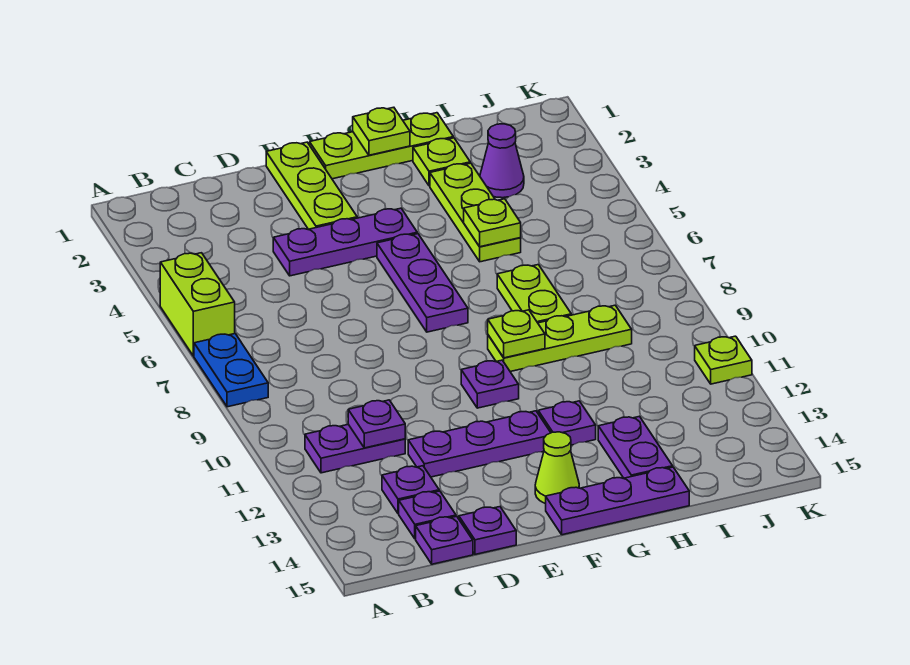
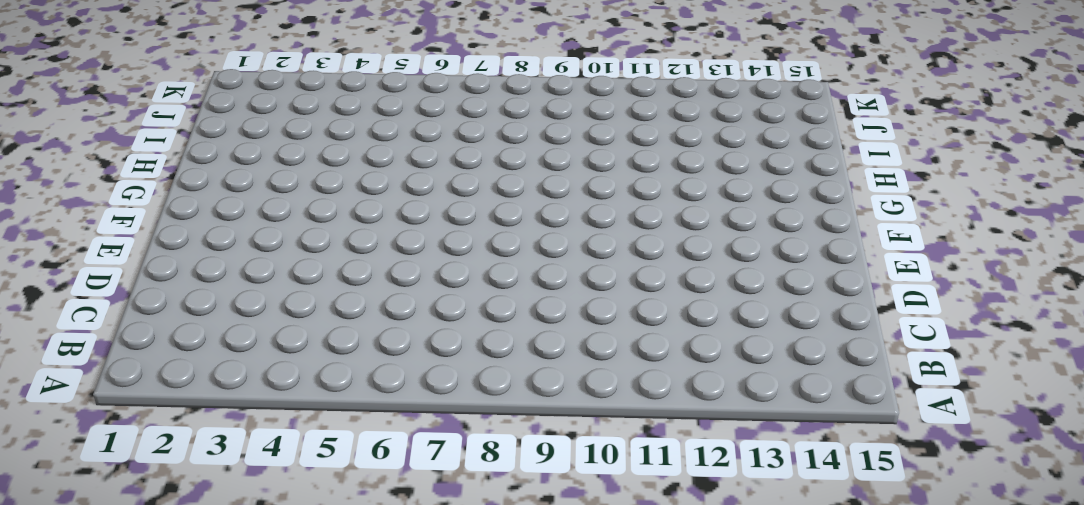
none -> lime 1x2 brick [160,253,235,356]
none -> blue 1x2 plate [194,334,268,407]
none -> purple 1x2 plate [305,424,405,473]

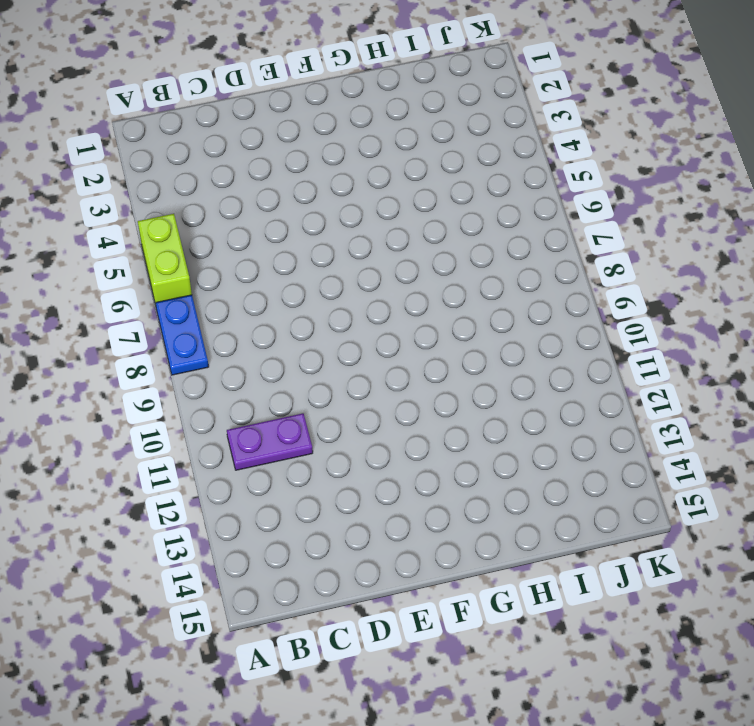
none -> purple 1x1 plate [382,466,439,514]
none -> purple 1x1 plate [399,491,456,539]
none -> purple 1x1 plate [416,516,473,564]

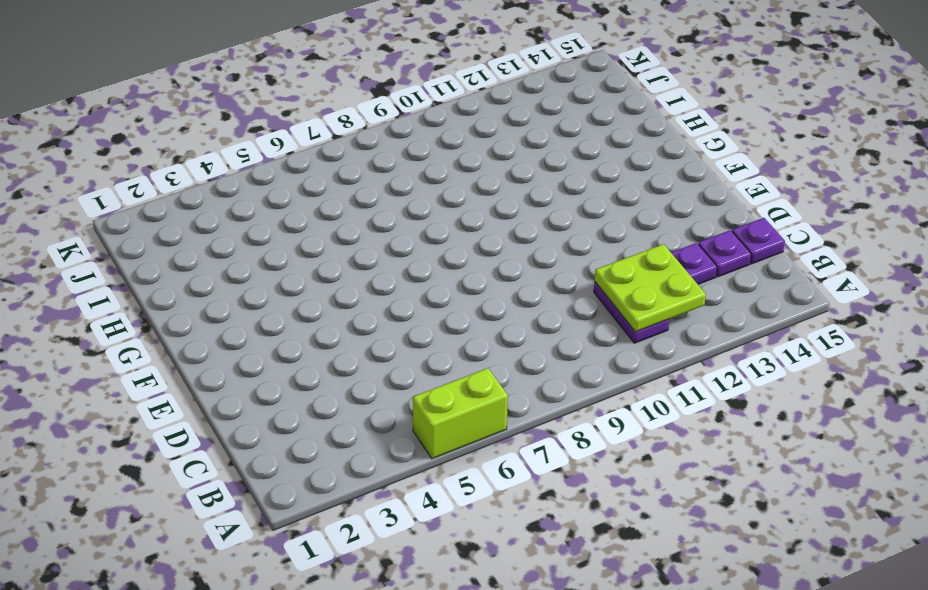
lime 2x2 plate [595,244,706,332] -> purple 1x1 plate [348,400,405,448]
none -> blue 1x2 plate [194,334,268,407]
none -> purple 1x3 plate [273,208,417,276]
none -> purple 1x3 plate [408,411,551,477]

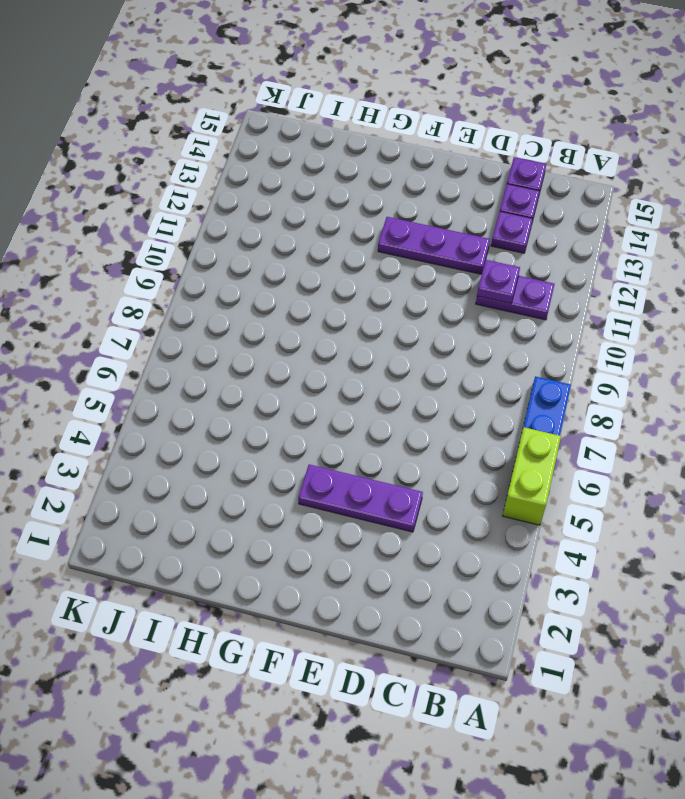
none -> purple 1x1 plate [459,507,516,554]
none -> lime 1x3 plate [266,142,357,229]
none -> lime 1x3 plate [310,113,453,179]

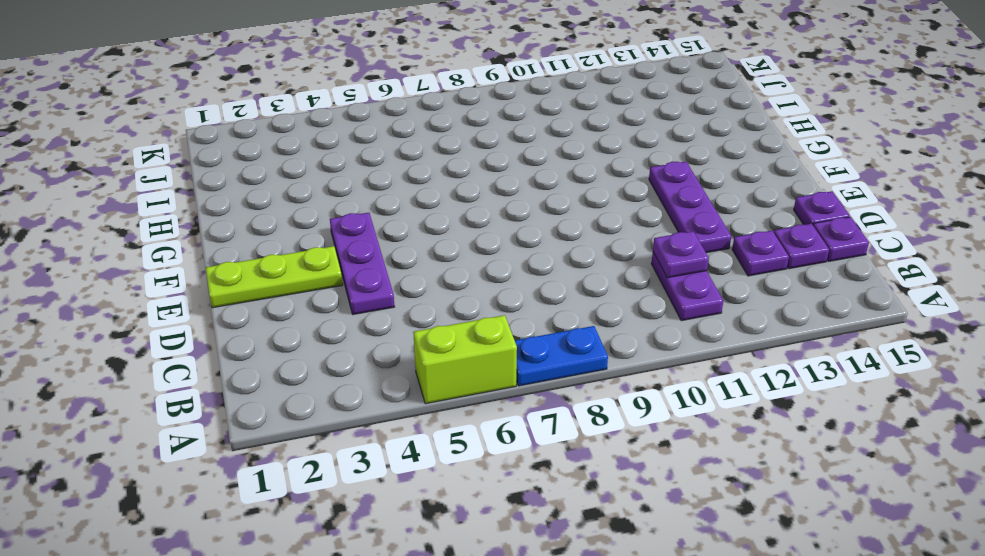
none -> lime 1x3 plate [310,113,453,179]
none -> purple 1x3 plate [377,234,468,332]
none -> purple 1x1 plate [461,360,519,408]

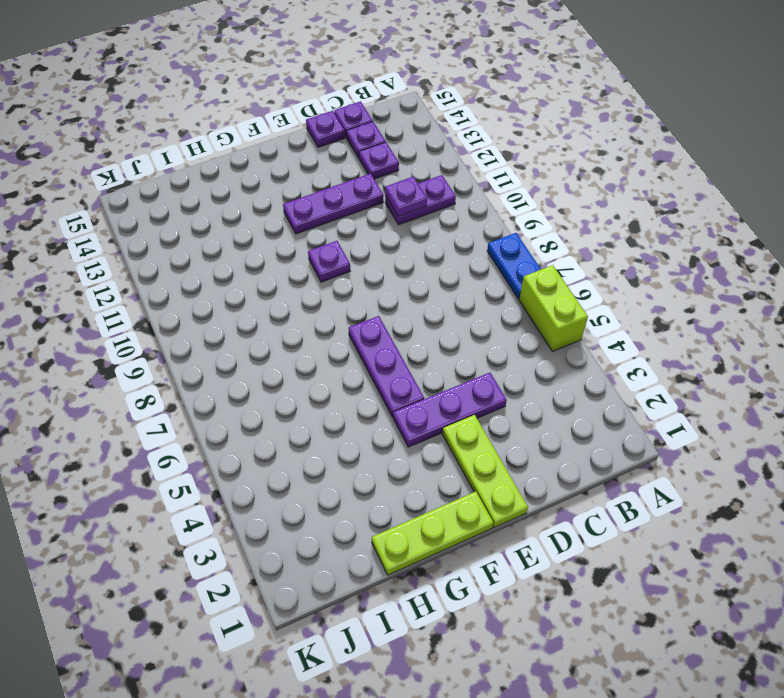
none -> lime 1x1 cone [535,432,579,504]
none -> purple 1x3 plate [546,467,689,535]
none -> lime 1x3 plate [488,305,632,372]

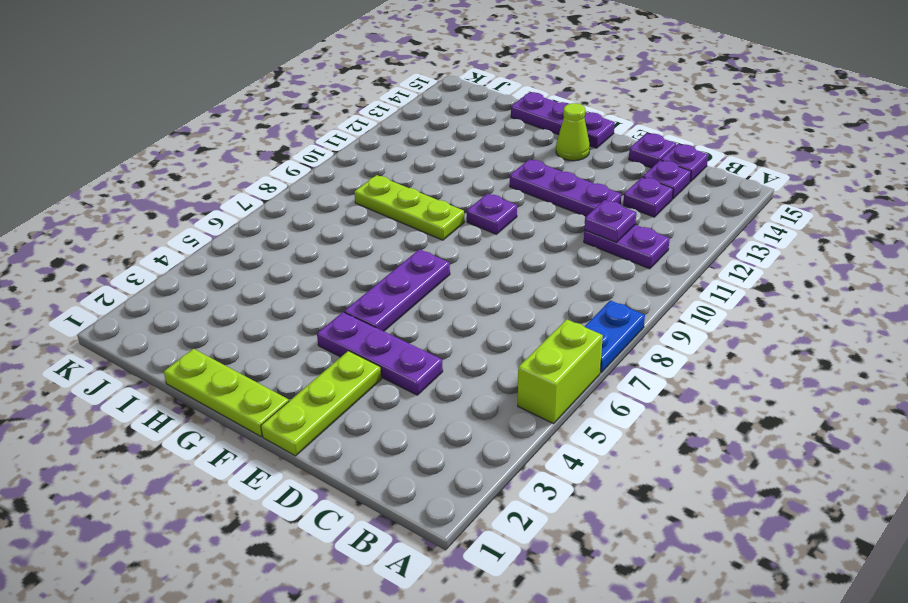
none -> purple 1x1 plate [538,401,596,445]
none -> lime 1x1 plate [413,138,470,186]
none -> lime 1x3 plate [430,163,521,262]

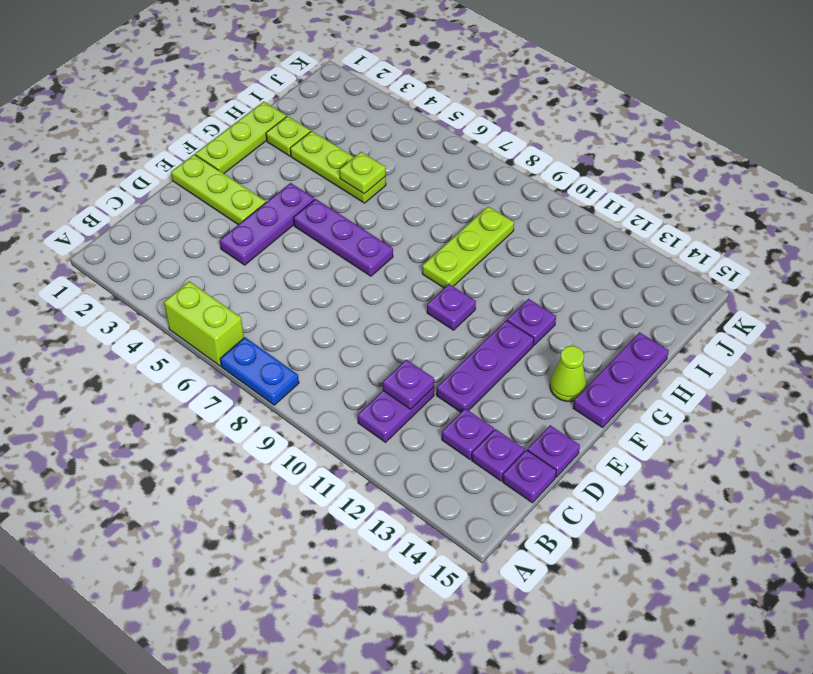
none -> lime 1x2 plate [497,265,571,323]
none -> purple 1x2 plate [598,416,673,478]
none -> purple 1x1 cone [480,124,524,198]

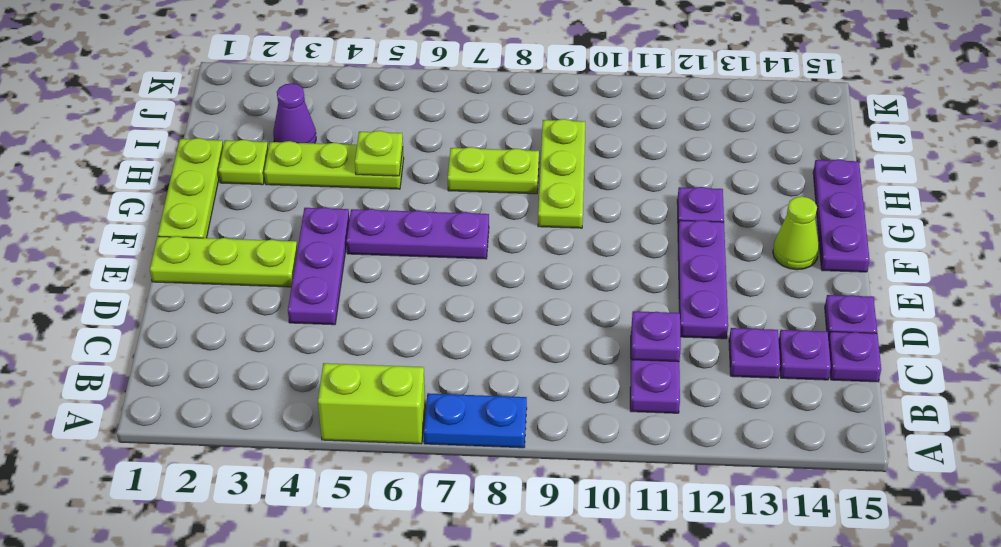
none -> purple 1x1 plate [461,360,519,408]
none -> purple 1x2 plate [598,416,673,478]
none -> lime 1x1 plate [695,336,752,384]

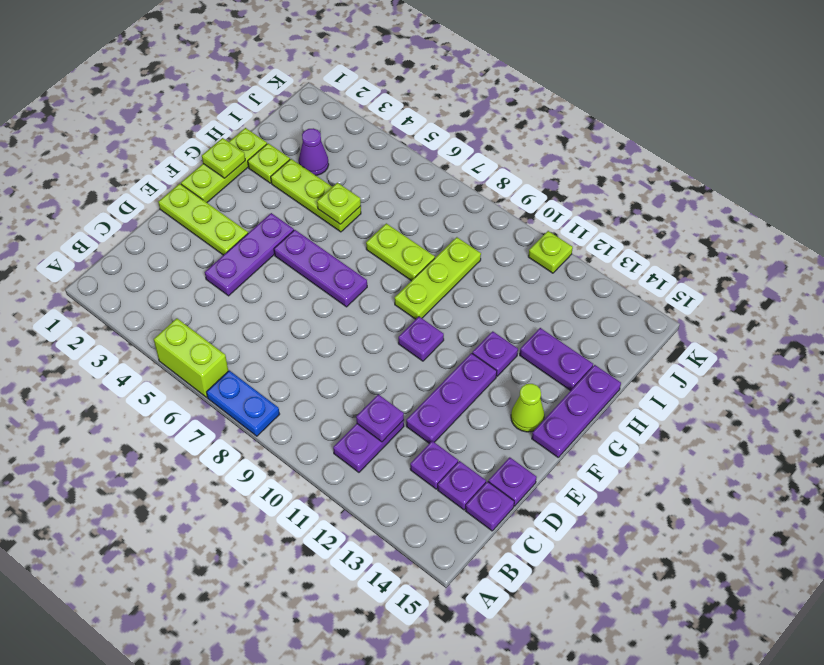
none -> lime 1x1 plate [488,310,545,358]

